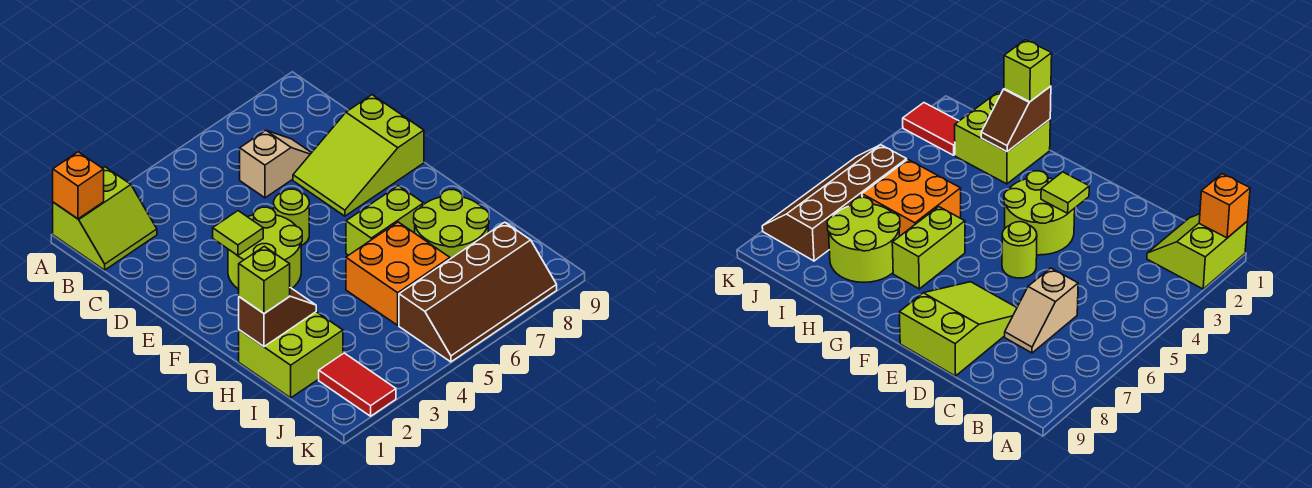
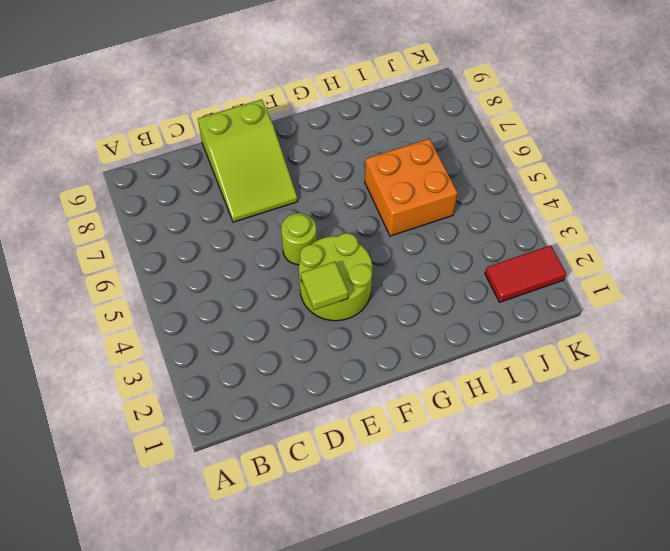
none -> lime 2x2 slope [53,167,157,270]
none -> tan 1x2 slope [240,130,311,198]
none -> lime 1x2 brick [346,186,424,255]

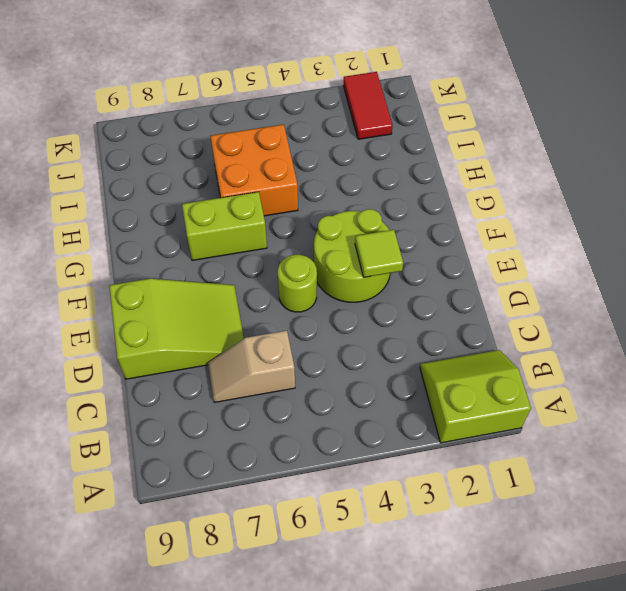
none -> lime 2x2 brick [239,312,343,398]
none -> lime 2x2 round brick [414,190,489,259]
none -> brown 2x4 slope [399,222,557,362]

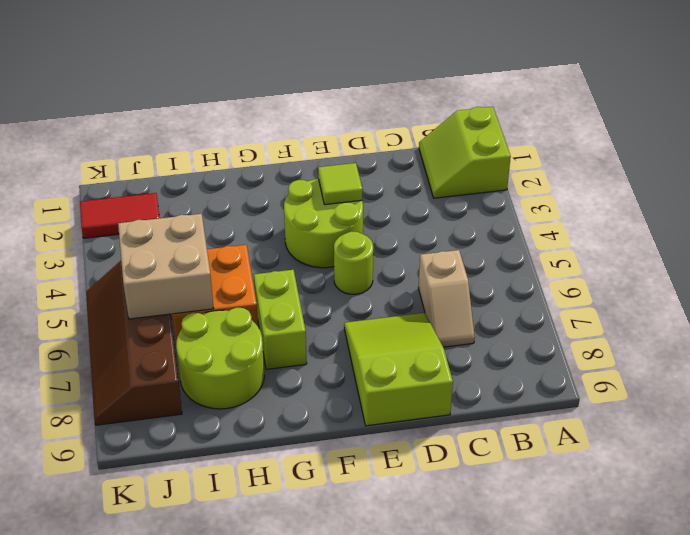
tan 2x2 brick [118,214,214,319] -> none
none -> lime 2x2 brick [239,312,343,398]
none -> orange 1x1 brick [53,152,104,219]
none -> brown 1x2 slope [239,288,316,347]

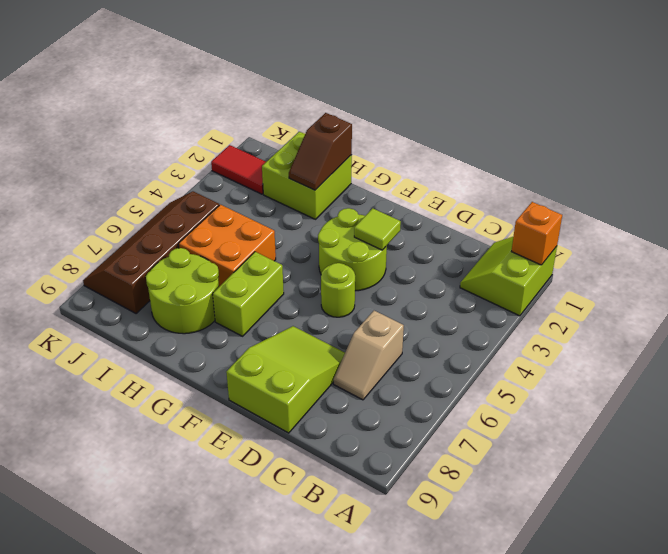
none -> lime 1x1 brick [239,246,290,314]

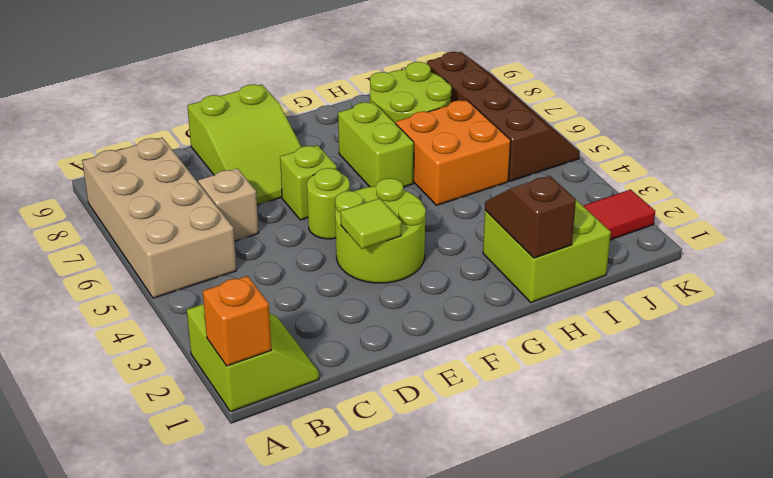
tan 2x4 brick [82,138,236,298] -> none
lime 1x1 brick [280,145,337,220] -> lime 1x1 brick moved to [239,246,290,314]

